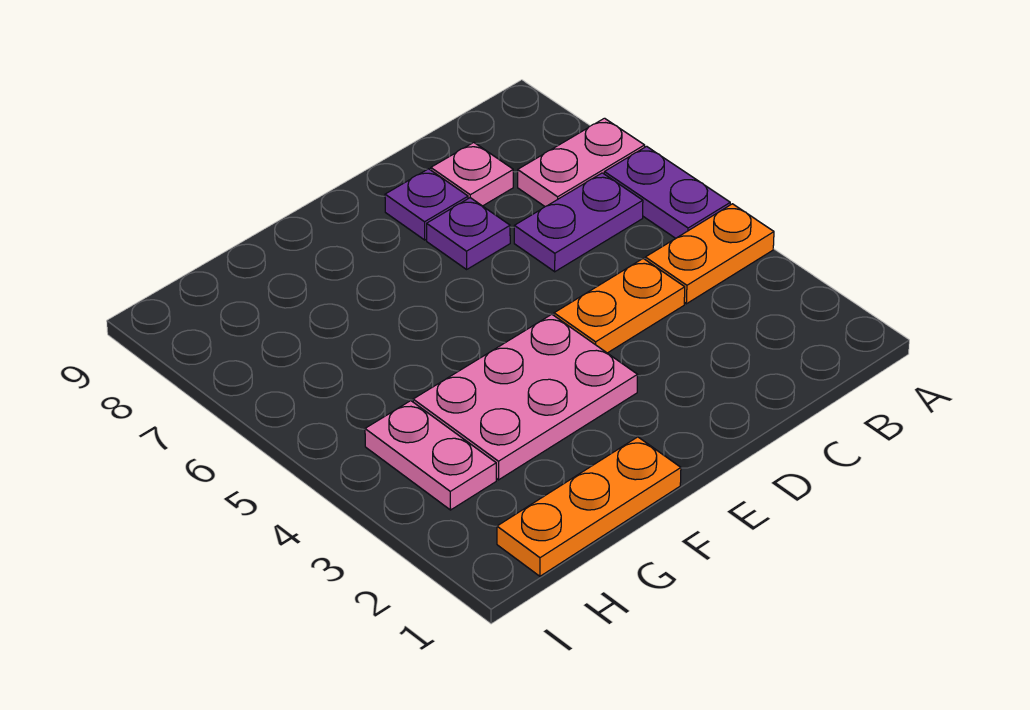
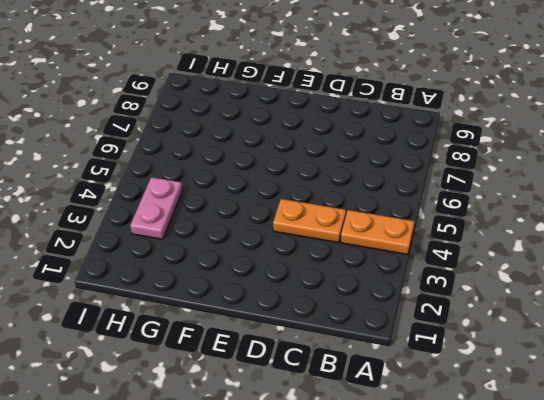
none -> purple 1x2 plate [604,146,730,238]
none -> pink 1x2 plate [518,118,645,207]

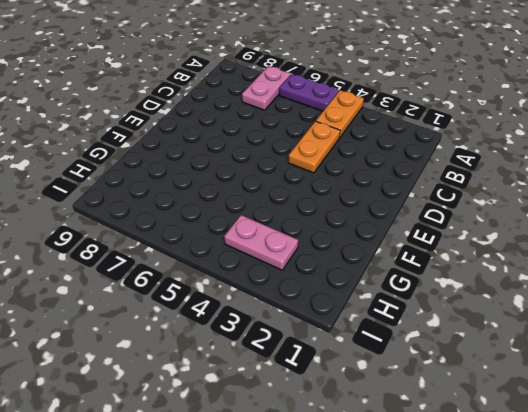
none -> purple 1x2 plate [514,173,643,272]
none -> pink 1x1 plate [431,143,513,206]

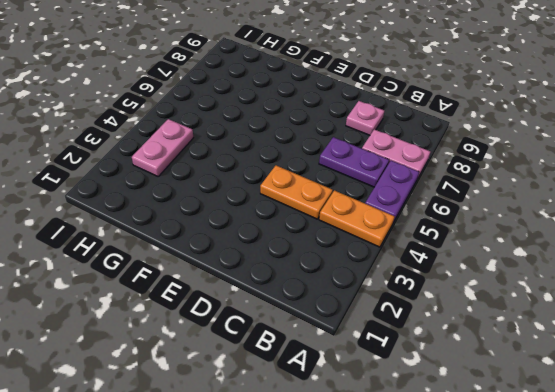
none -> purple 1x1 plate [427,198,510,269]
none -> purple 1x1 plate [385,169,468,240]

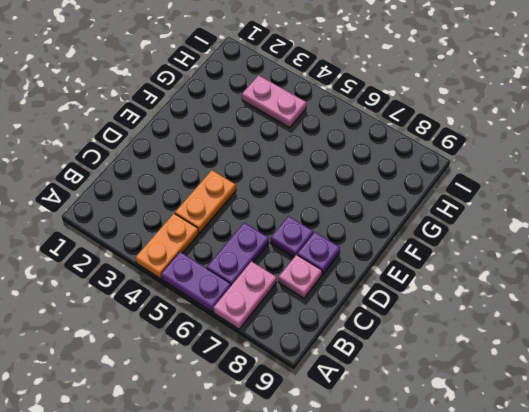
none -> pink 2x3 plate [413,314,638,480]
none -> orange 1x3 plate [497,437,681,576]

